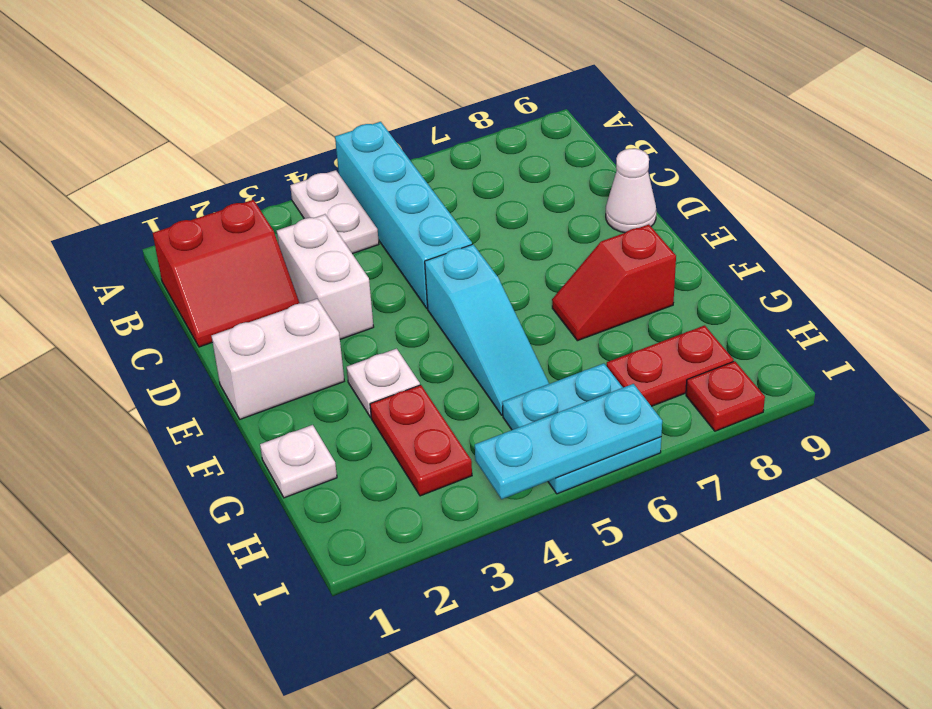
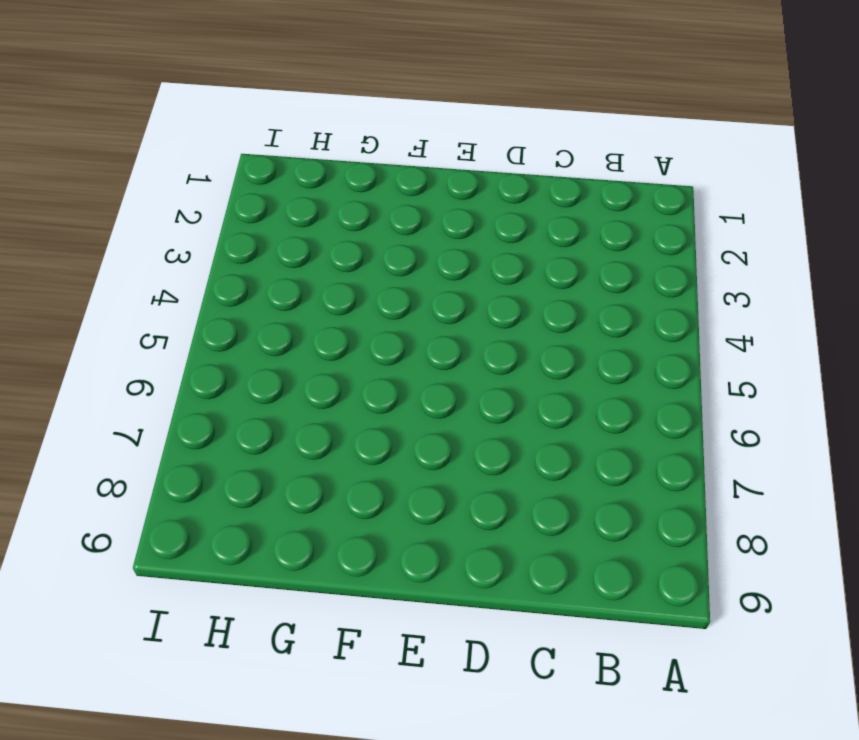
none -> white 1x2 plate [290,170,379,254]
none -> cyan 1x4 brick [335,122,472,308]
none -> red 2x2 slope [153,200,299,347]

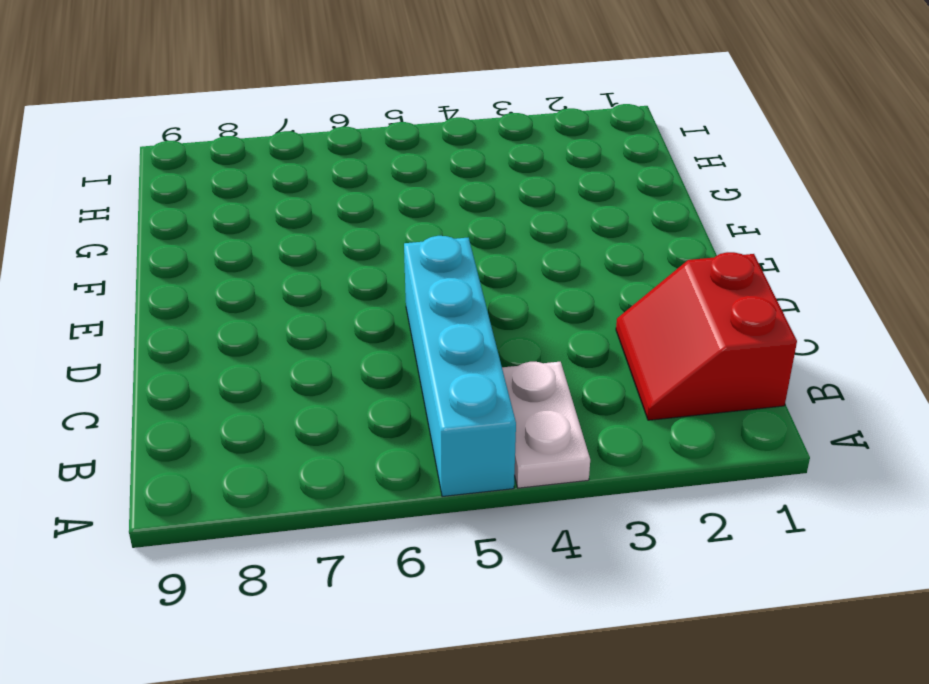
red 2x2 slope [616,252,797,420] -> red 2x2 slope turned to [153,200,299,347]
none -> white 1x2 brick [277,214,374,339]
none -> white 1x1 cone [606,149,656,233]
none -> white 1x2 brick [212,299,344,419]

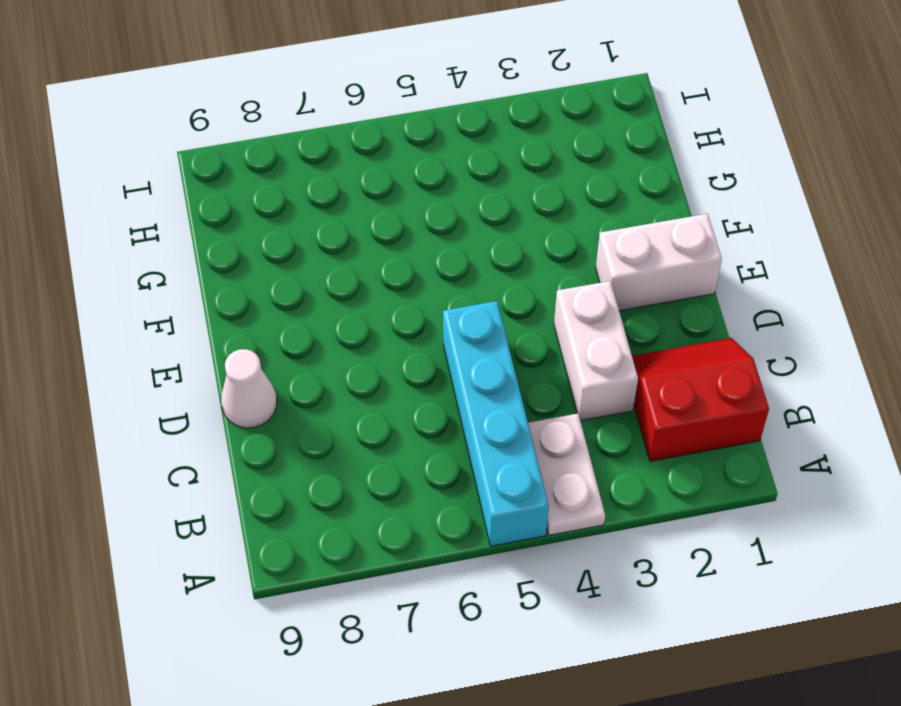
none -> cyan 1x3 slope [425,244,549,415]
none -> white 1x1 plate [347,349,420,417]
none -> red 1x2 slope [552,224,676,341]

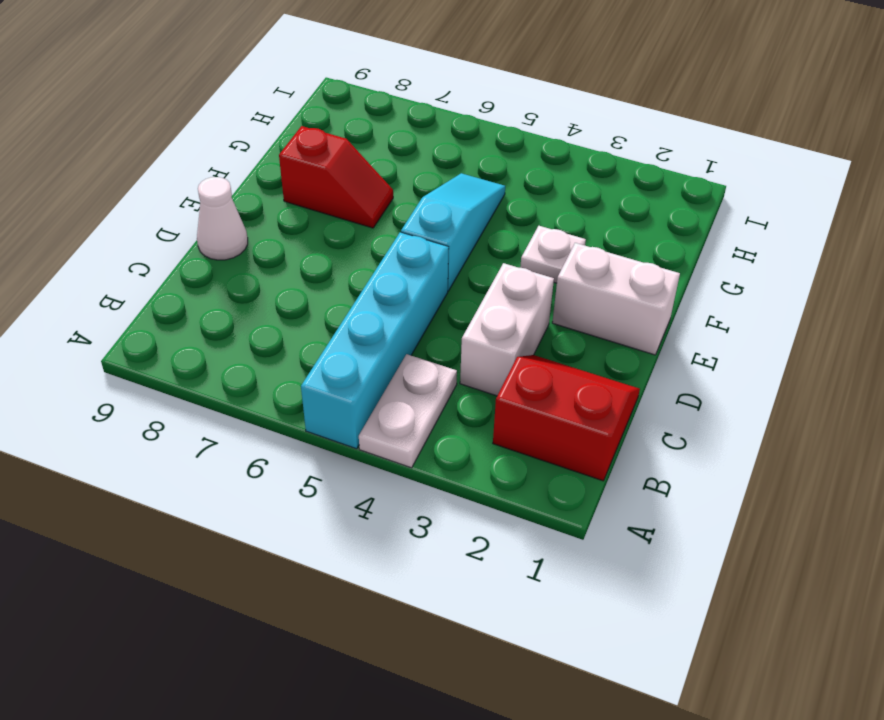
none -> white 1x1 plate [260,425,337,498]
none -> red 1x2 plate [370,385,472,496]
none -> cyan 2x2 plate [502,363,661,494]

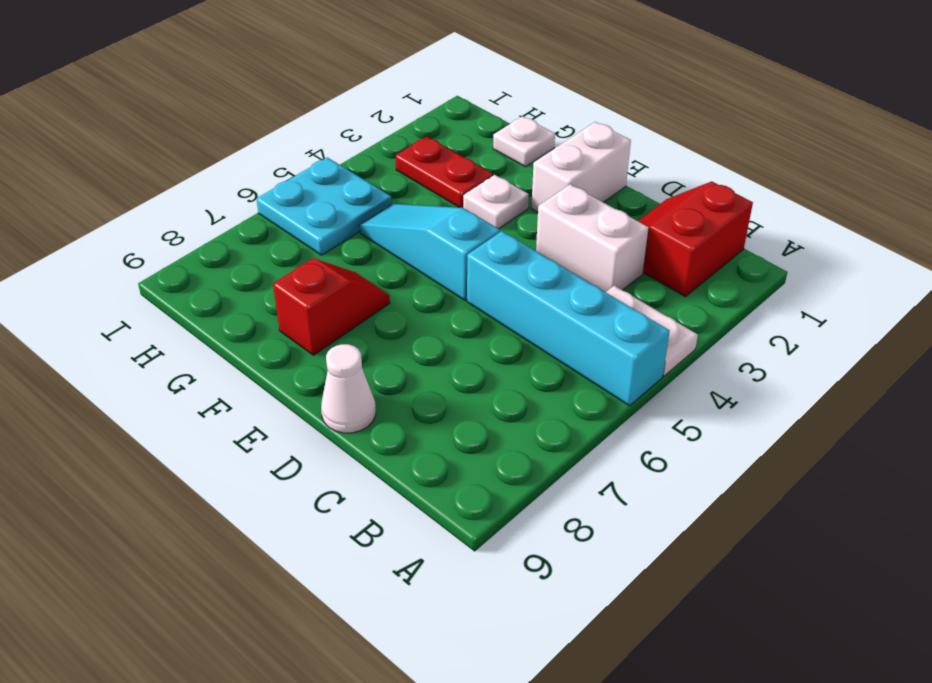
none -> red 1x2 plate [606,325,734,406]
none -> red 1x1 plate [686,361,765,431]
none -> cyan 1x3 plate [475,384,662,499]

